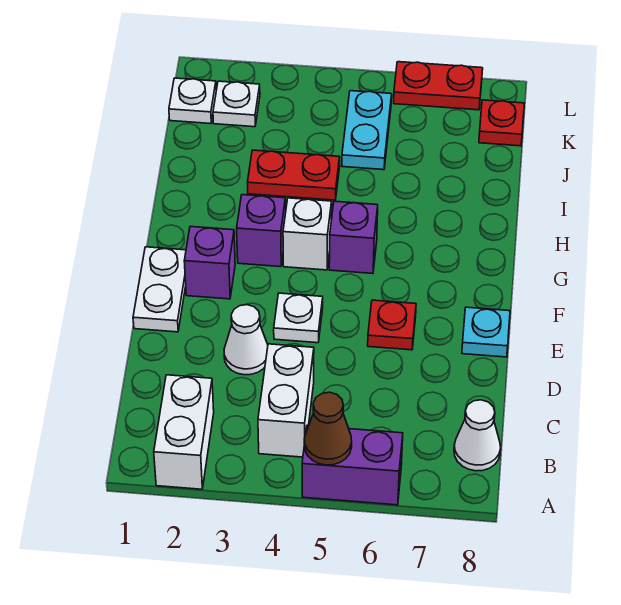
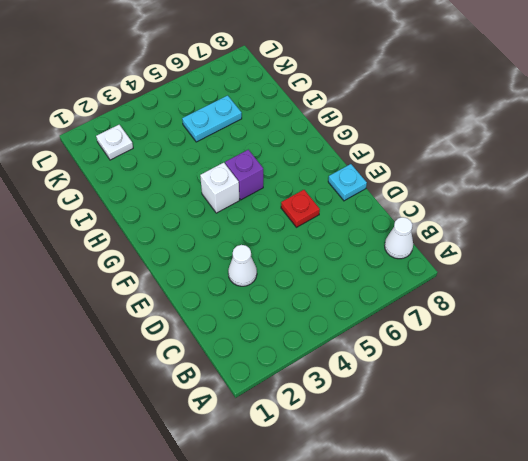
cyan 1x2 plate [182,95,242,142] -> cyan 1x2 plate turned to [342,91,392,170]
none -> white 1x2 brick [154,375,214,489]
none -> purple 1x2 brick [302,425,403,505]
none -> white 1x2 brick [258,344,314,457]

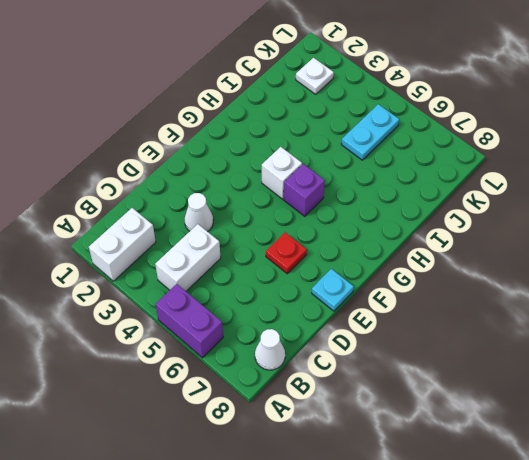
none -> white 1x2 plate [133,247,186,332]
none -> white 1x1 plate [274,293,323,343]
none -> purple 1x1 brick [184,226,235,299]

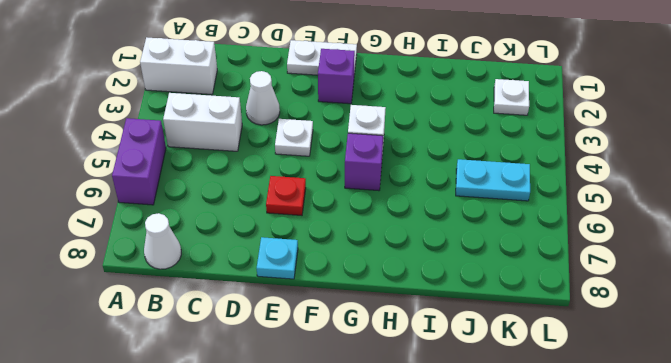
none -> purple 1x1 brick [237,195,286,267]
none -> red 1x2 plate [248,150,340,200]
none -> white 1x1 plate [169,78,216,124]

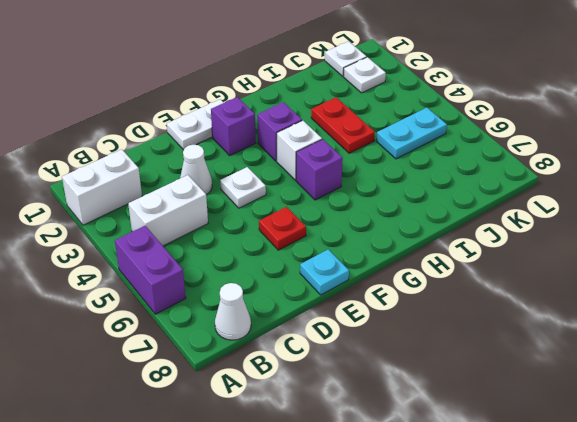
none -> red 1x1 plate [479,100,524,146]
none -> red 1x2 plate [394,62,483,110]
none -> brown 1x1 cone [304,392,352,465]

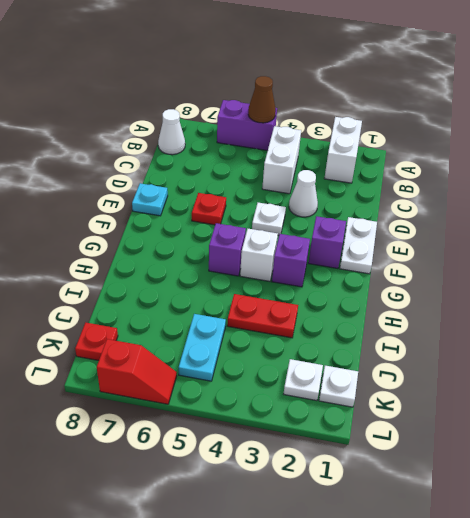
red 1x2 slope [97,339,177,404] -> red 1x2 plate [394,62,483,110]

